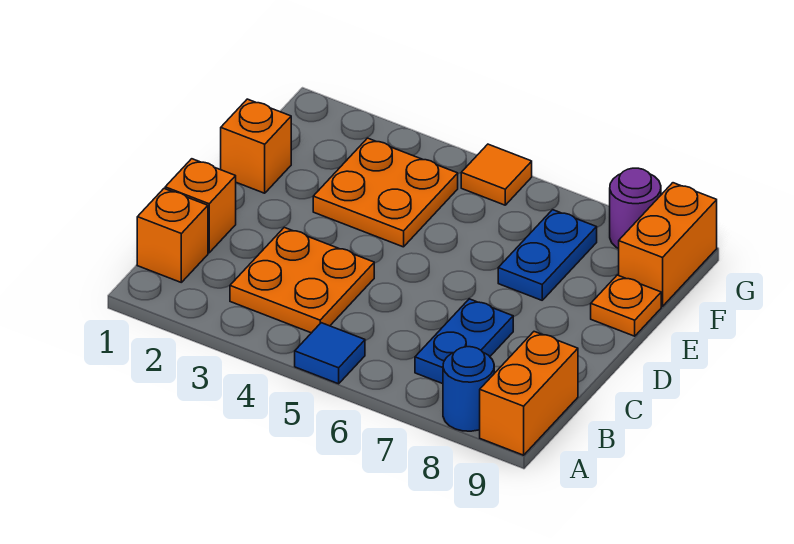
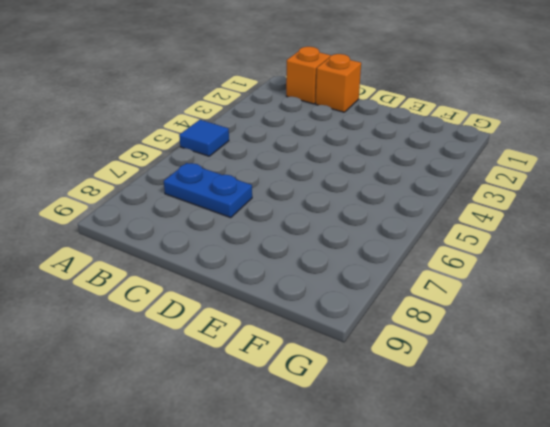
none -> blue 1x1 round brick [443,347,494,431]
none -> orange 1x2 brick [480,332,578,455]
none -> orange 2x2 plate [230,227,374,333]

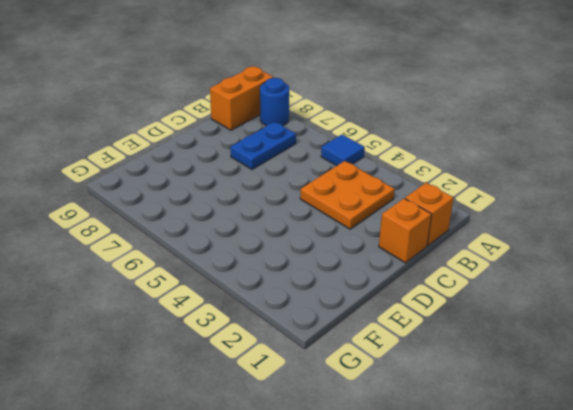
none -> orange 1x1 brick [221,99,291,193]
none -> orange 2x2 plate [313,138,458,247]
none -> blue 1x2 plate [498,210,597,300]

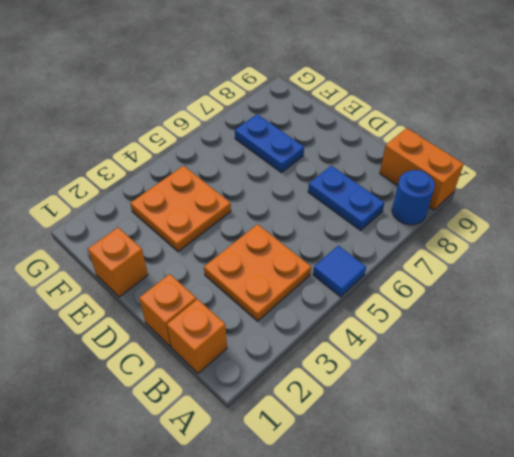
none -> orange 1x1 plate [591,275,661,336]
none -> orange 1x2 brick [619,183,717,306]
none -> orange 1x1 tile [461,144,532,205]

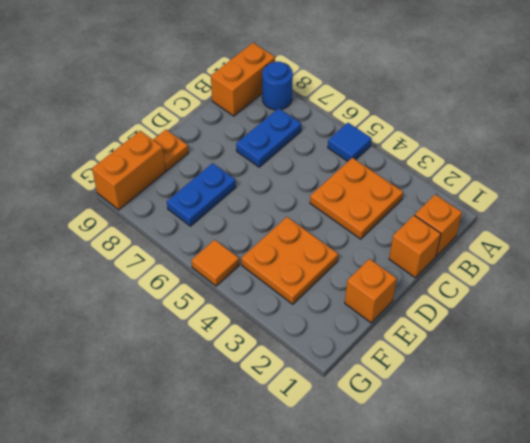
none -> purple 1x1 round brick [610,168,661,249]

